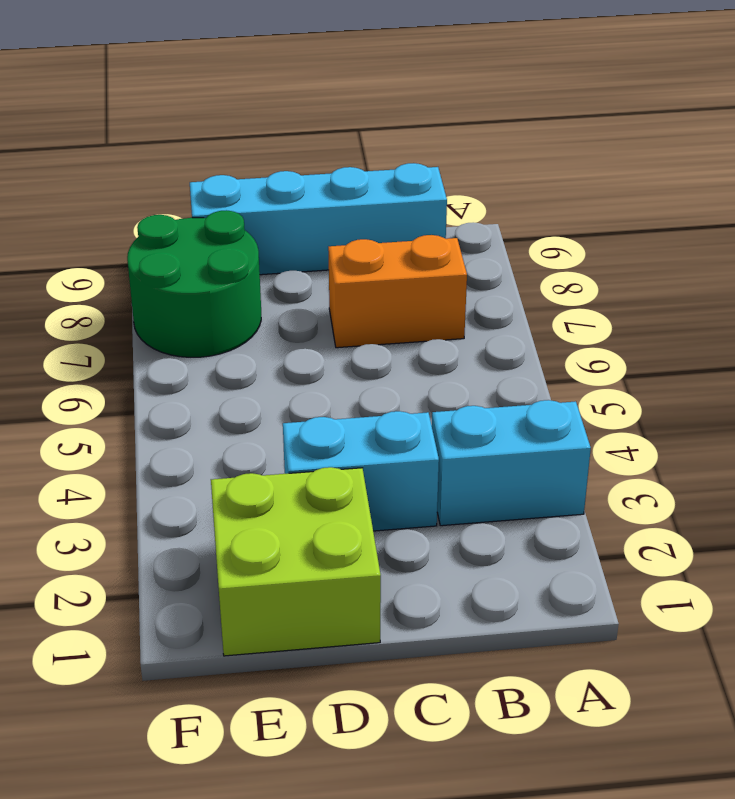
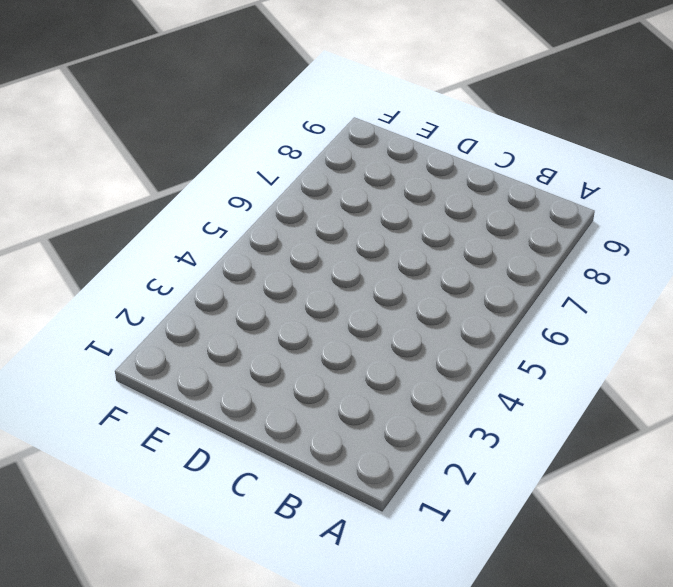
none -> cyan 1x2 brick [432,400,591,526]
none -> orange 1x2 brick [328,235,467,348]

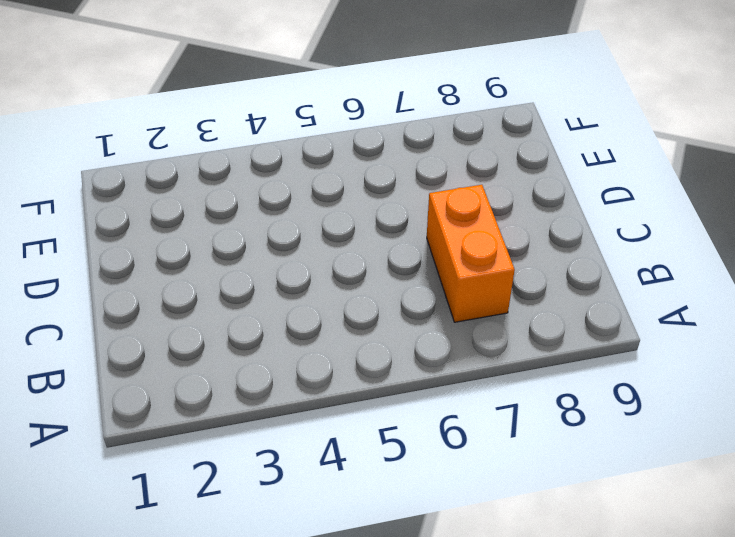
none -> cyan 1x2 brick [432,400,591,526]
none -> cyan 1x4 brick [190,163,447,275]

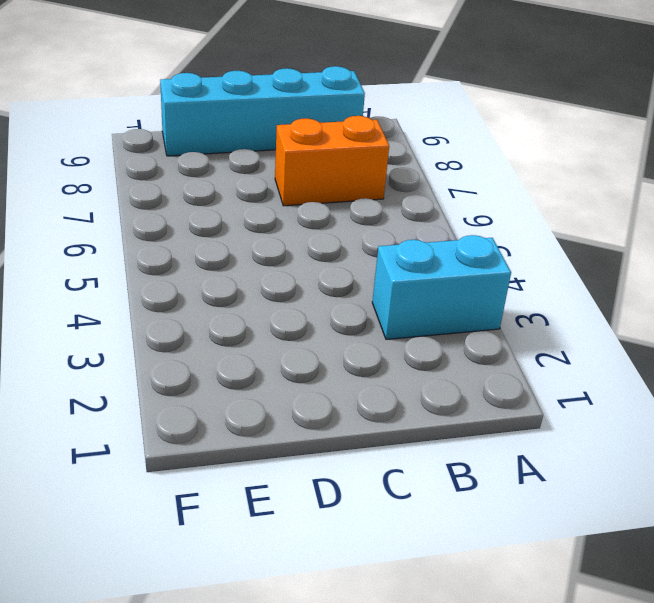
none -> cyan 1x2 brick [283,411,439,531]
none -> lime 2x2 brick [211,467,381,656]

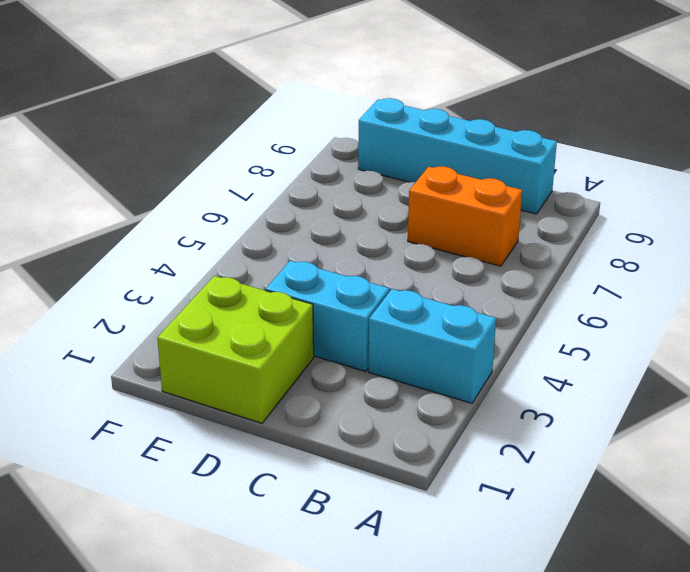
none -> green 2x2 round brick [127,210,261,357]

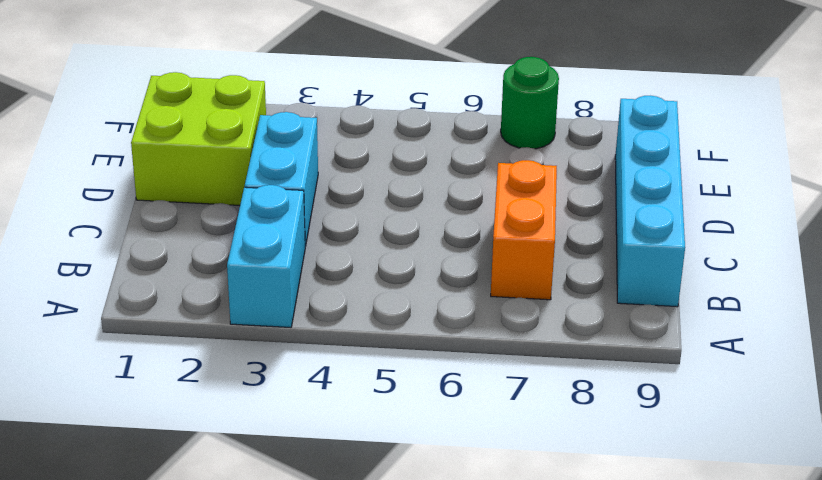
green 1x1 round brick [501,57,559,149] -> green 2x2 round brick [127,210,261,357]

